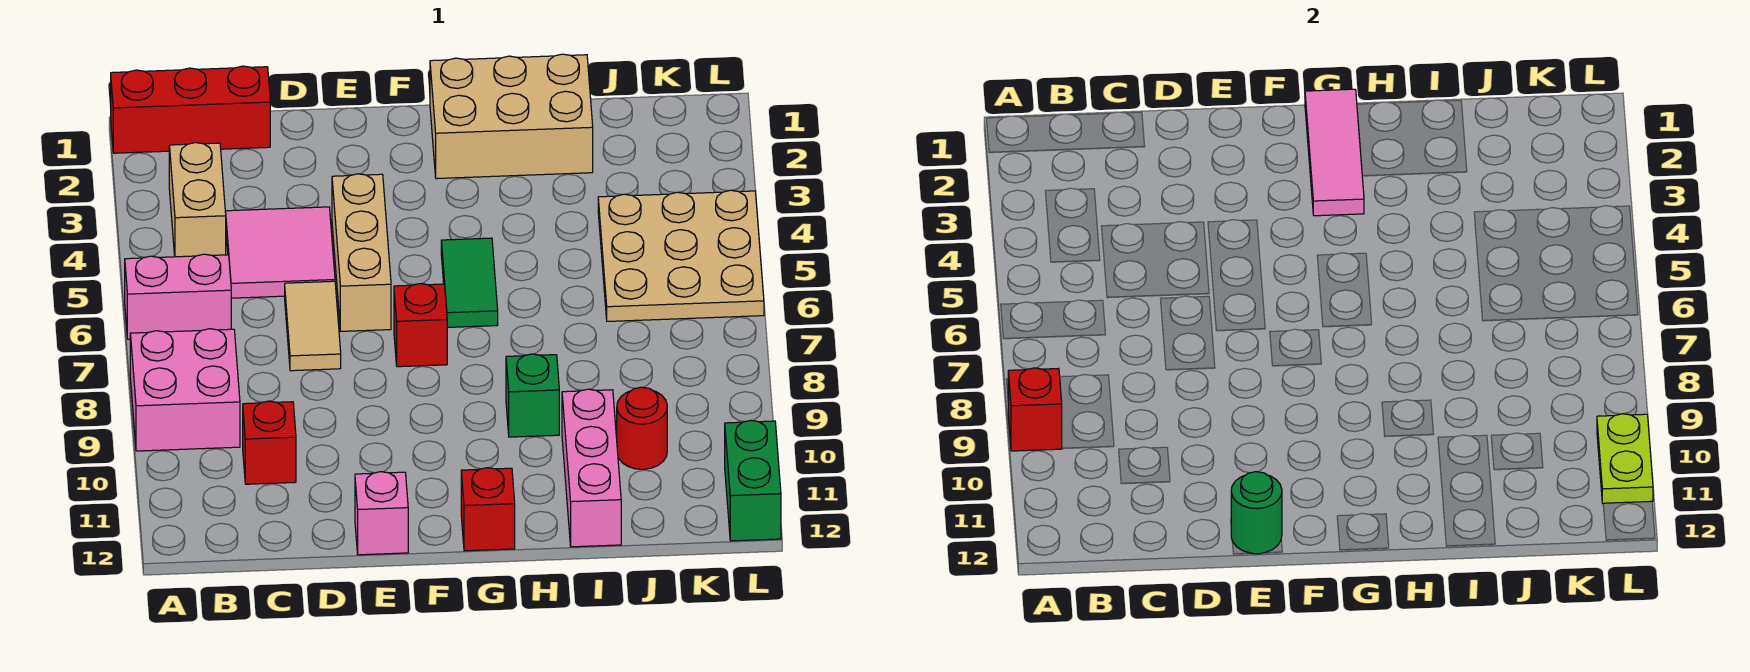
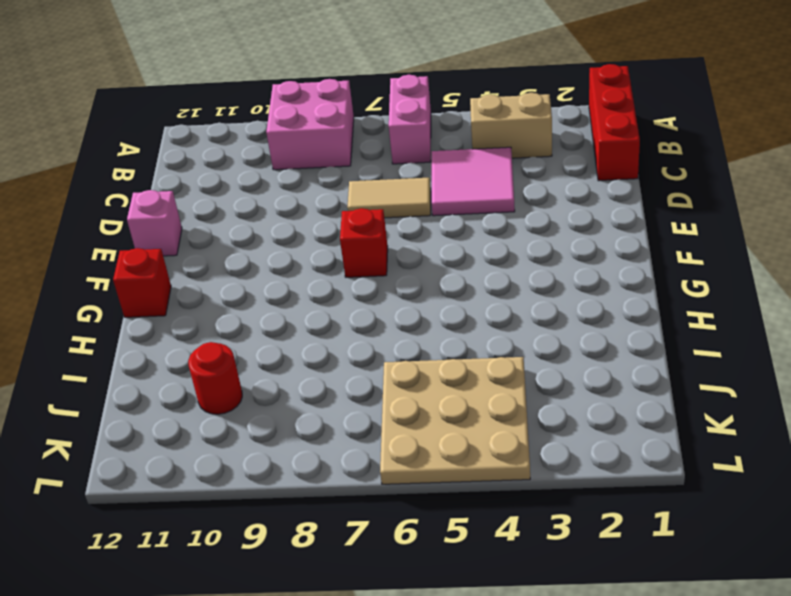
none -> red 1x1 brick [243,401,296,484]
none -> tan 1x3 brick [332,174,391,331]
none -> tan 2x3 brick [430,54,593,179]

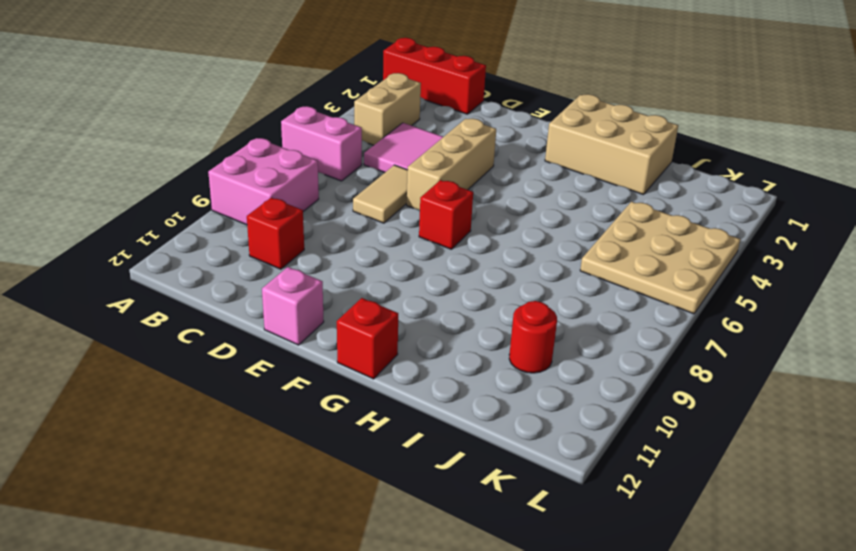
none -> green 1x2 tile [441,238,498,327]
none -> green 1x1 brick [506,354,559,437]
none -> pink 1x3 brick [562,389,621,547]

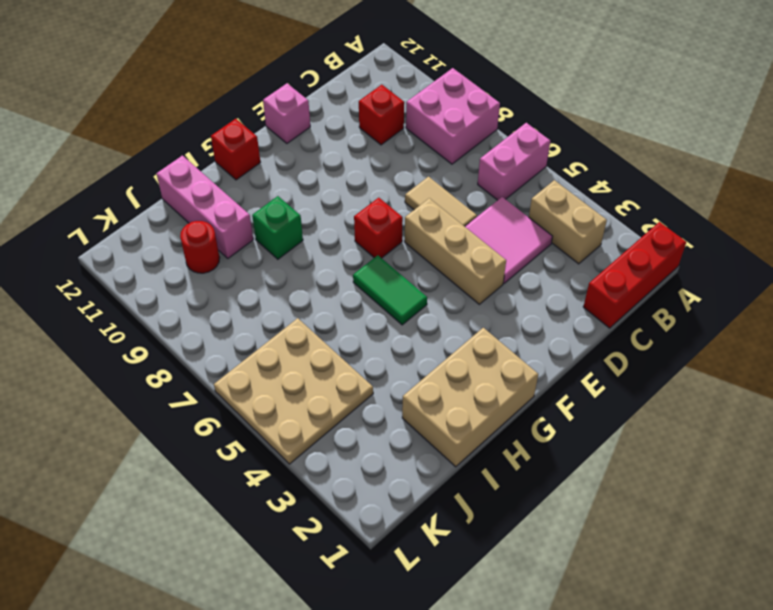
none -> green 1x2 brick [725,421,781,541]
none -> red 1x1 brick [1008,368,1062,451]
none -> green 1x1 round brick [1231,472,1282,554]

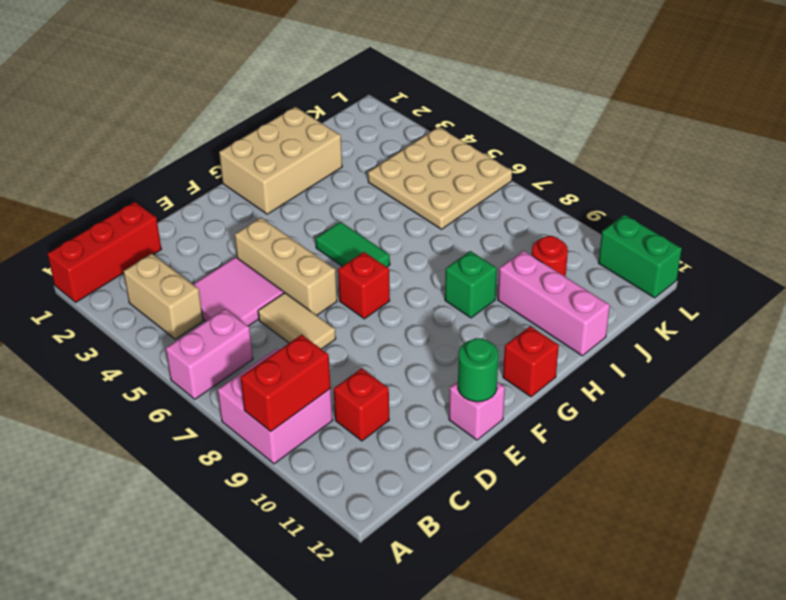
red 1x2 brick [240,335,331,431] -> red 1x1 brick [1008,368,1062,451]
none -> pink 1x3 tile [1305,89,1364,216]
none -> lime 1x2 plate [1597,414,1653,503]

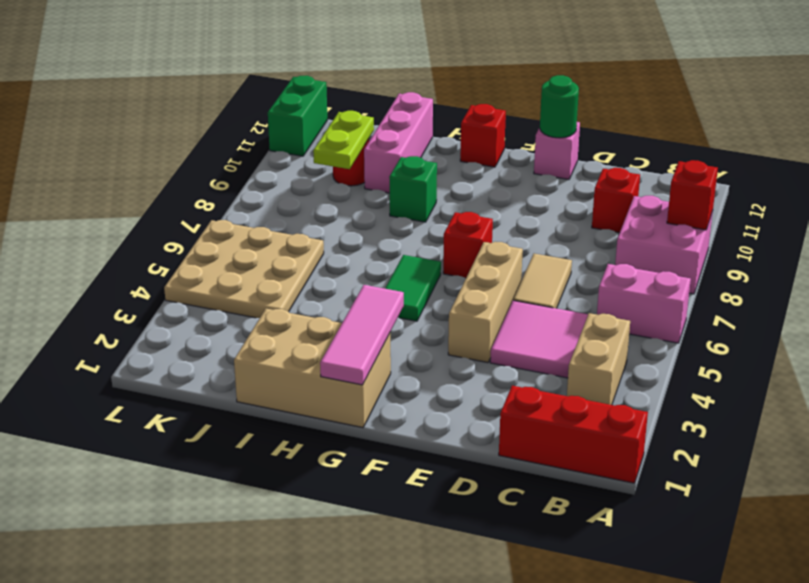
lime 1x2 plate [313,111,374,169] -> lime 1x2 plate moved to [1597,414,1653,503]

